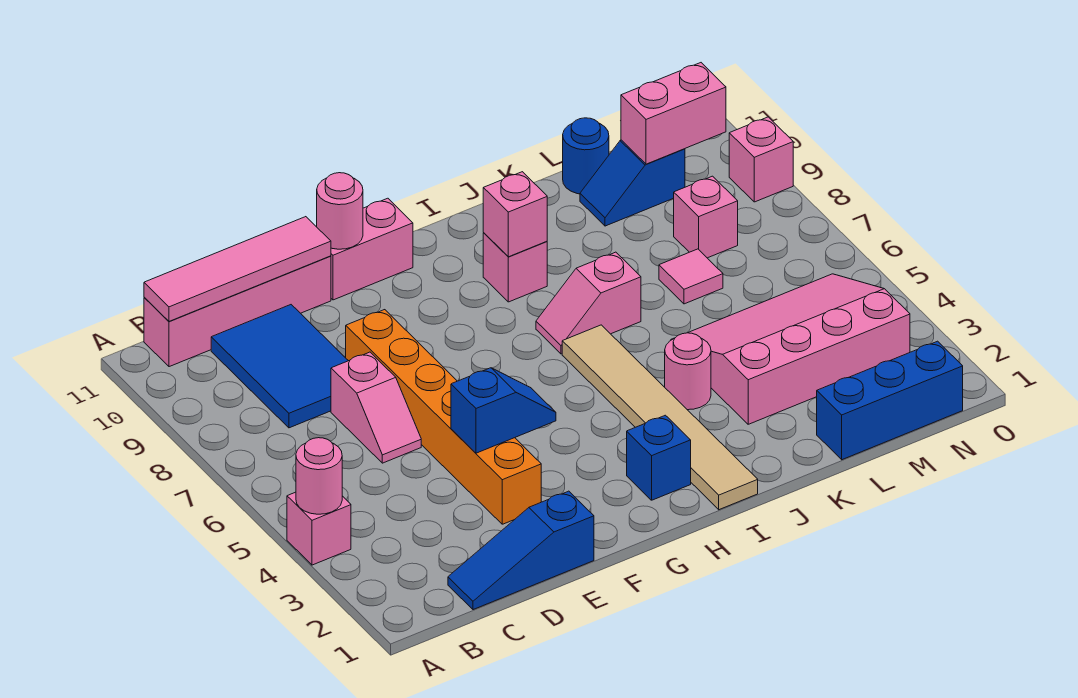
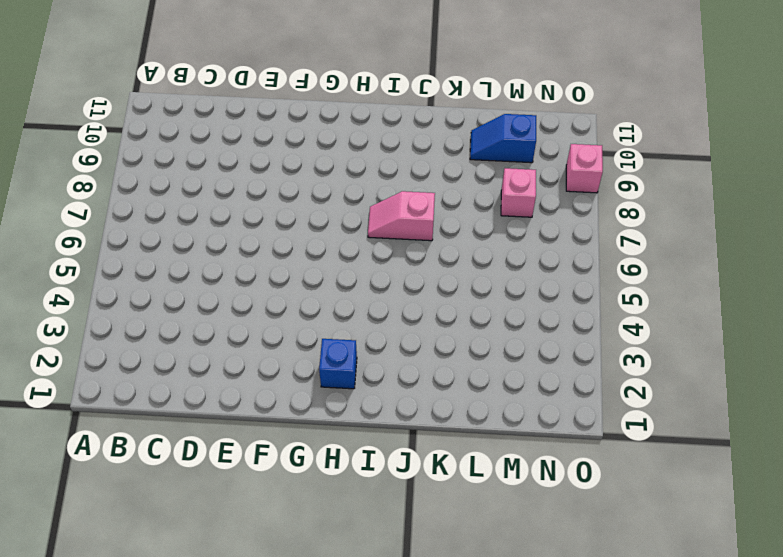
none -> pink 1x1 brick [287,492,351,565]
none -> pink 1x4 brick [144,256,331,367]
none -> blue 1x3 slope [448,491,594,610]

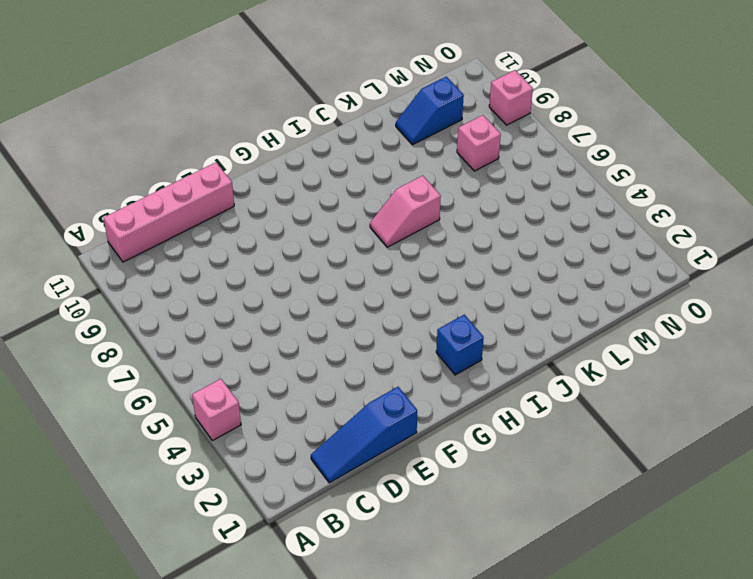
none -> blue 2x3 tile [211,305,348,428]
none -> pink 1x2 slope [331,352,421,463]
none -> orange 1x6 brick [346,310,541,524]

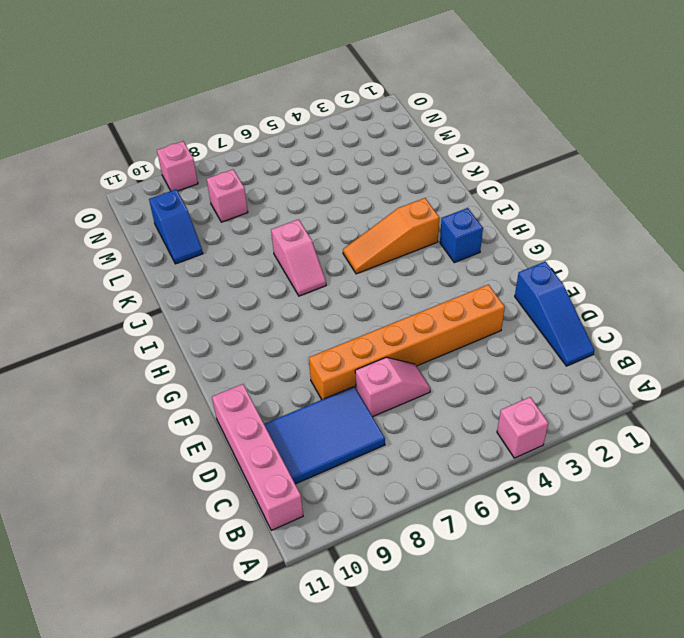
orange 1x3 slope [343,198,439,274] -> tan 1x6 tile [562,325,758,510]
none -> pink 1x2 brick [331,198,413,300]
none -> pink 1x1 brick [483,233,547,302]
none -> pink 1x1 round brick [665,333,711,410]

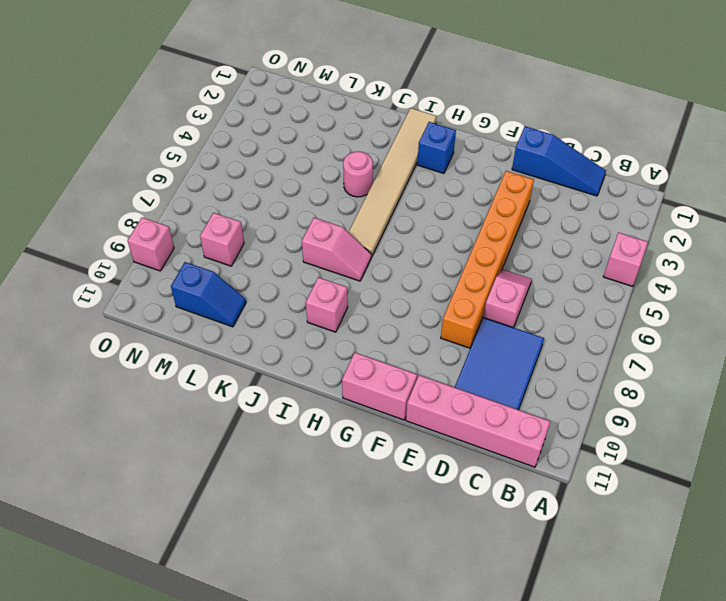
none -> pink 3x4 slope [671,274,910,424]
none -> blue 1x3 brick [817,341,963,460]
none -> pink 1x1 tile [659,249,723,304]

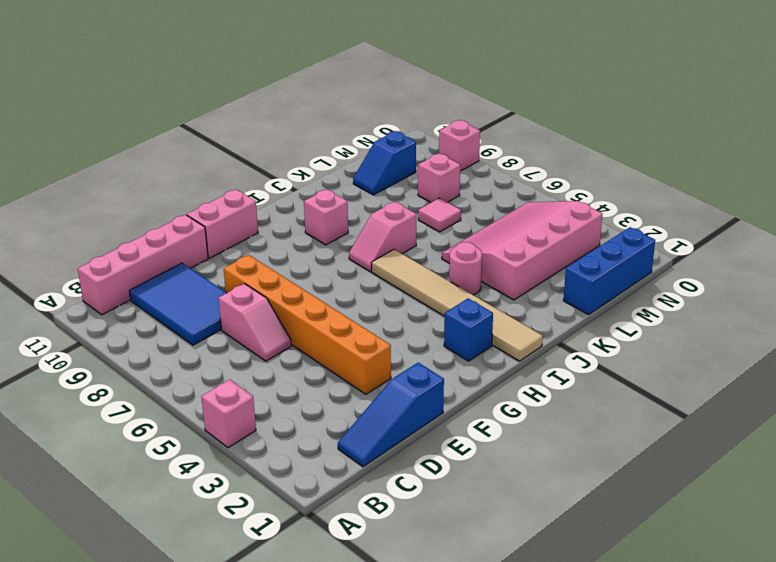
none -> blue 1x1 round brick [563,118,609,194]
none -> pink 1x1 round brick [296,438,342,514]
none -> pink 1x4 tile [144,217,331,321]

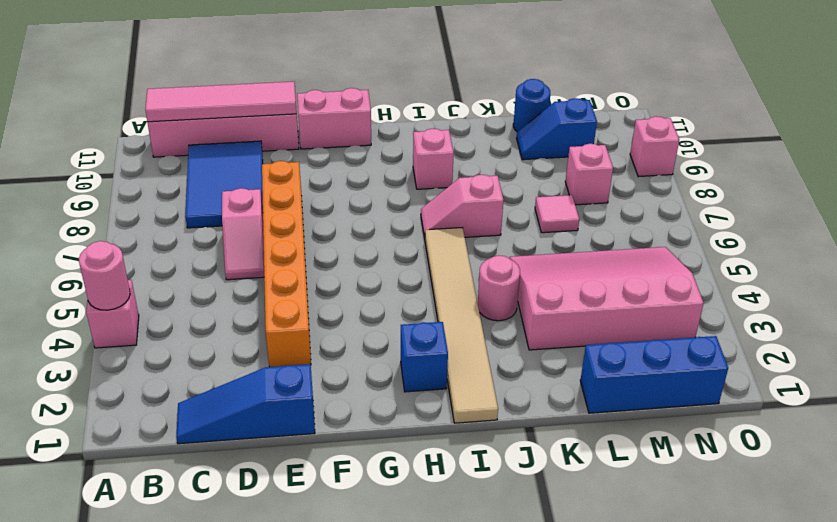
none -> blue 1x2 slope [451,368,556,453]
none -> pink 1x1 round brick [317,173,363,249]
none -> pink 1x1 brick [483,172,547,257]

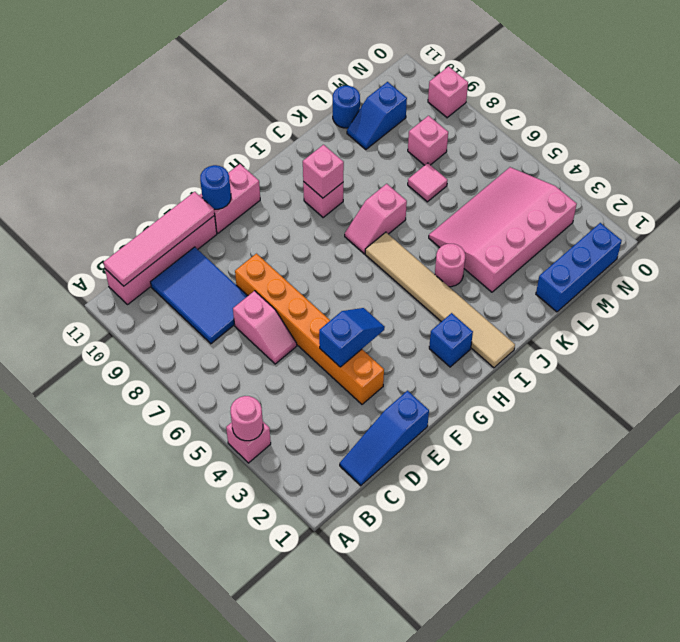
blue 1x1 round brick [200,165,231,209] -> pink 1x1 round brick [317,173,363,249]
none -> pink 1x2 brick [621,63,726,164]

